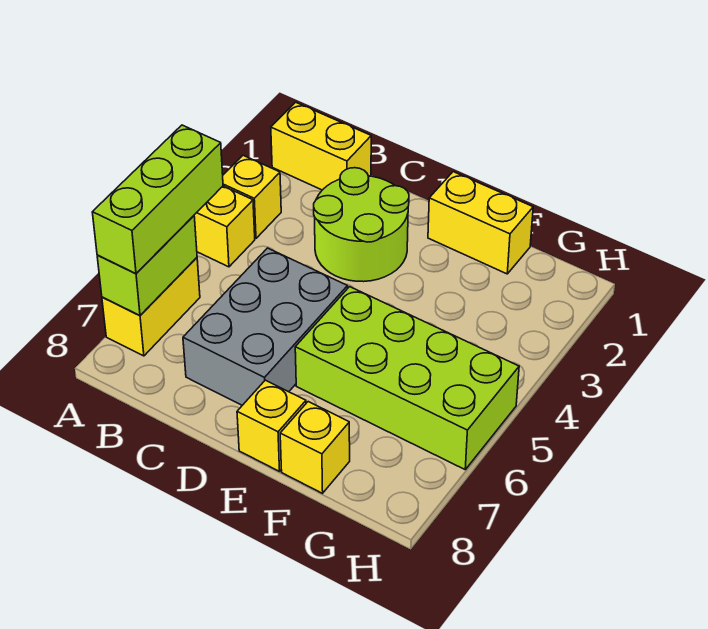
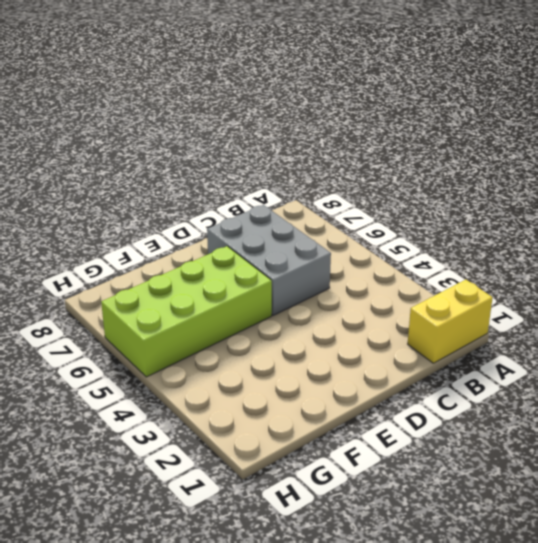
none -> yellow 1x1 brick [223,155,281,238]
none -> yellow 1x1 brick [194,186,255,267]
none -> yellow 1x2 brick [102,258,200,356]

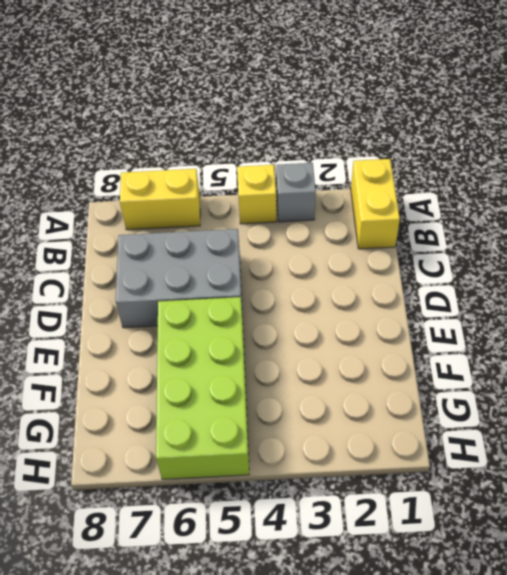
grey 1x1 brick [276,163,316,222] -> yellow 1x1 brick [223,155,281,238]
none -> lime 2x2 round brick [314,168,409,282]
none -> yellow 1x2 brick [428,172,533,274]
none -> yellow 1x1 brick [237,380,306,471]

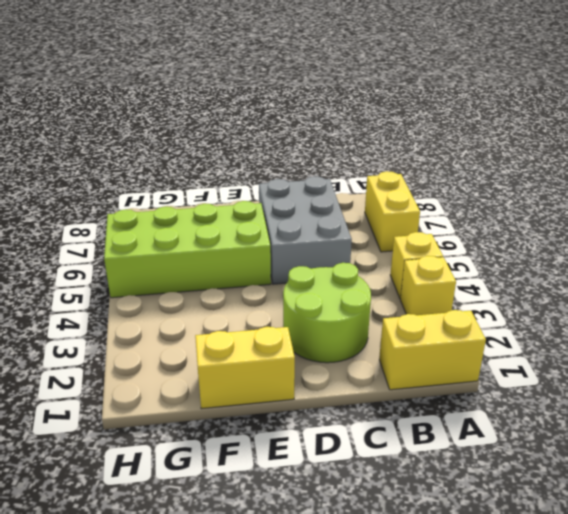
none -> yellow 1x1 brick [237,380,306,471]
none -> yellow 1x1 brick [280,402,350,493]
none -> lime 1x2 brick [97,216,197,316]

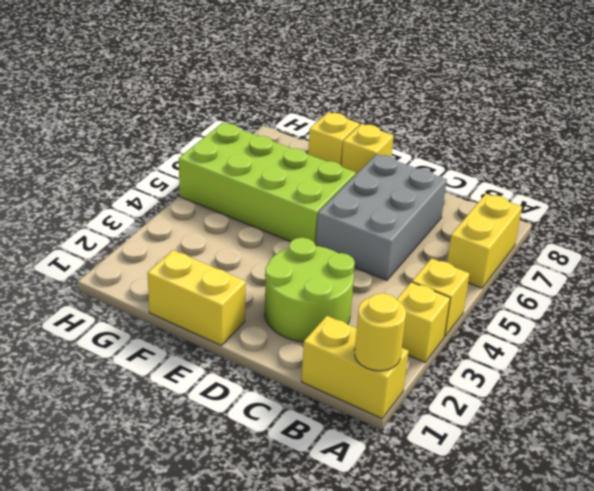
yellow 1x1 round brick [355,293,406,371] -> none
none -> lime 1x2 brick [97,216,197,316]
none -> lime 1x3 brick [92,125,223,273]

